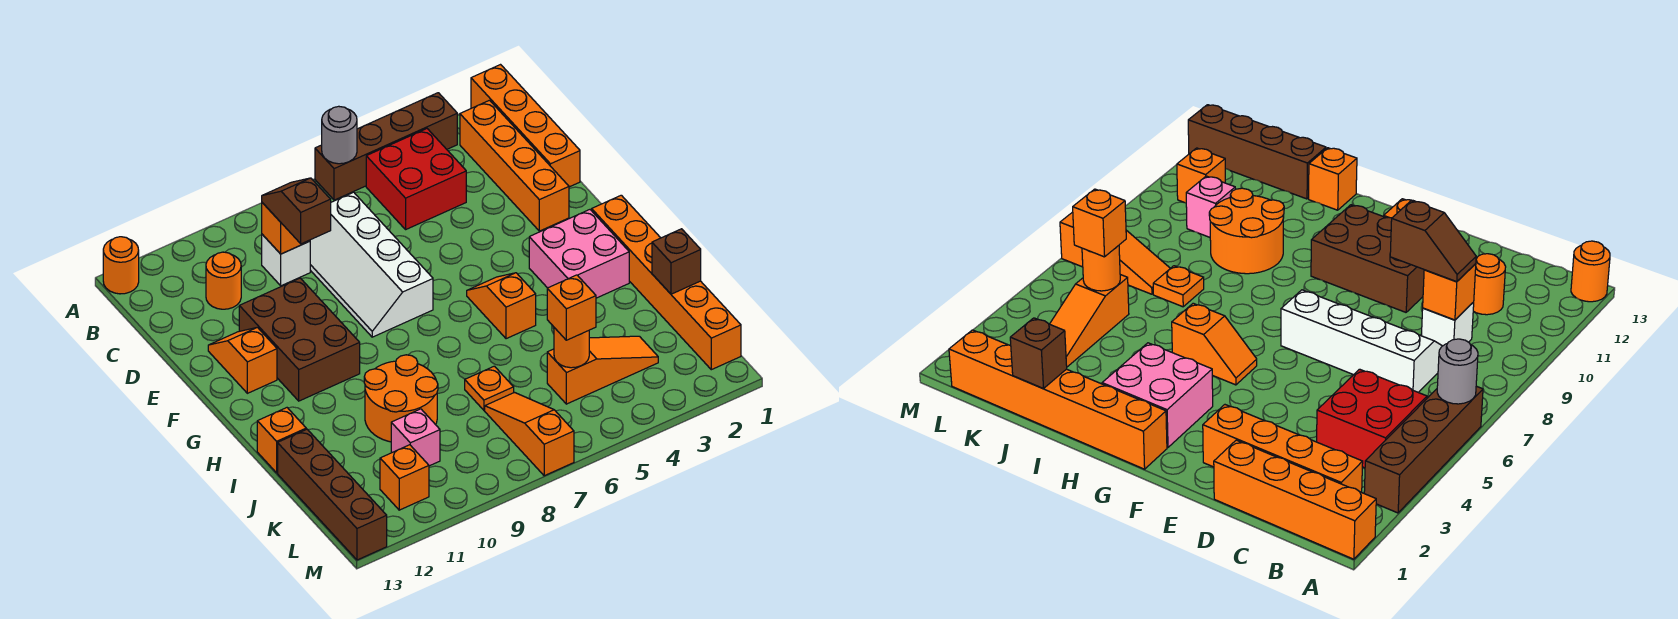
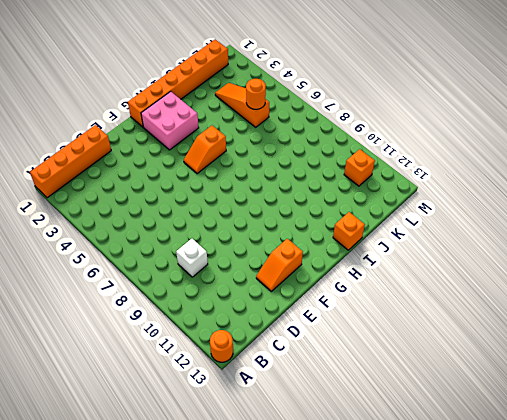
none -> brown 1x4 brick [315,93,457,200]
none -> orange 1x4 brick [460,100,569,231]
none -> red 2x2 brick [366,129,466,229]

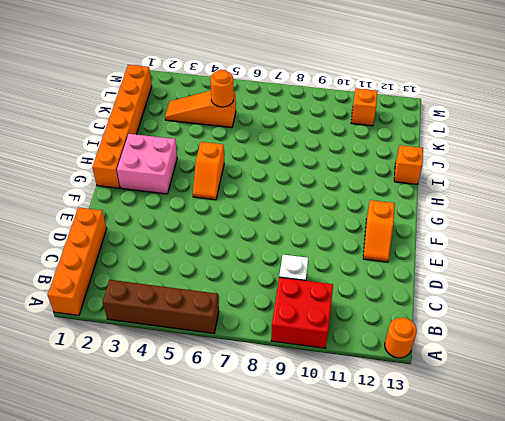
red 2x2 brick [271,277,333,348] -> red 2x2 brick moved to [366,129,466,229]
none -> orange 1x4 brick [460,100,569,231]
none -> white 2x4 slope [310,192,433,337]
none -> orange 1x1 round brick [206,252,241,309]

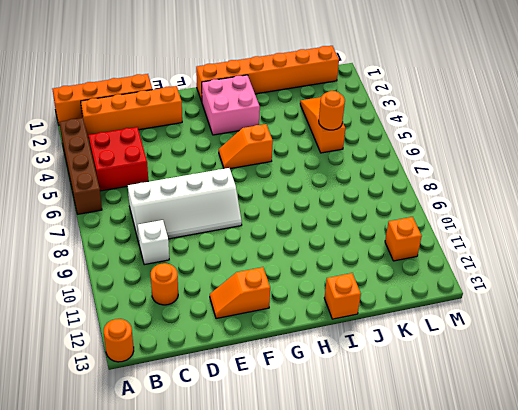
none -> brown 2x3 brick [239,278,360,401]
none -> orange 2x2 round brick [364,355,438,442]
none -> orange 1x1 plate [465,366,514,410]

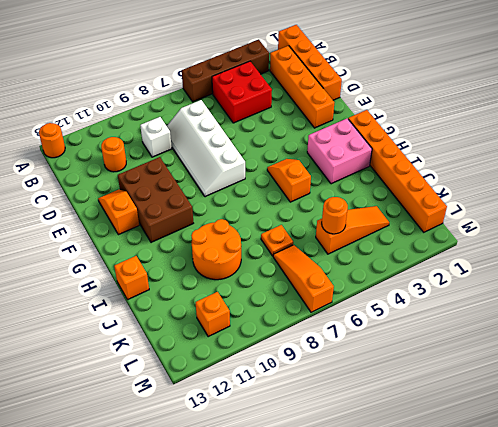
none -> brown 1x4 brick [278,429,387,560]
none -> pink 1x1 brick [391,409,440,466]
none -> grey 1x1 round brick [322,106,357,164]

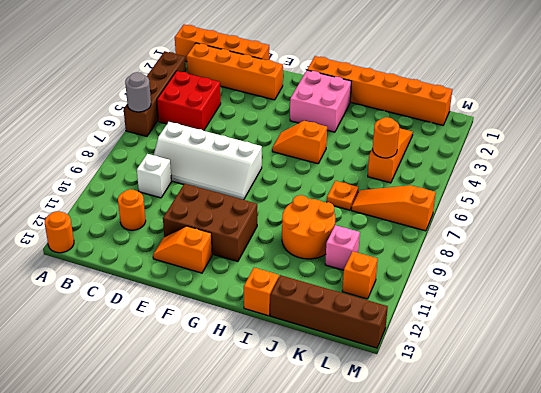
none -> orange 1x1 brick [262,203,310,254]
none -> brown 1x1 brick [652,229,701,294]
none -> brown 1x2 slope [262,178,331,244]

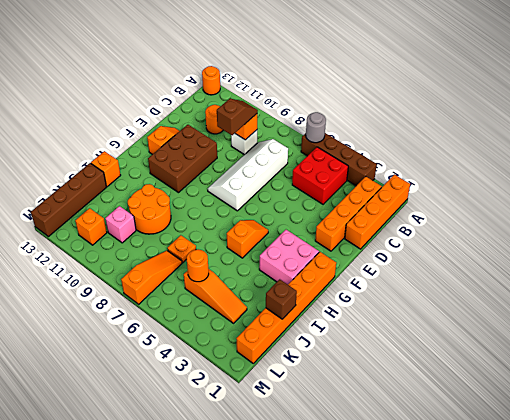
none -> orange 1x1 brick [547,275,596,340]

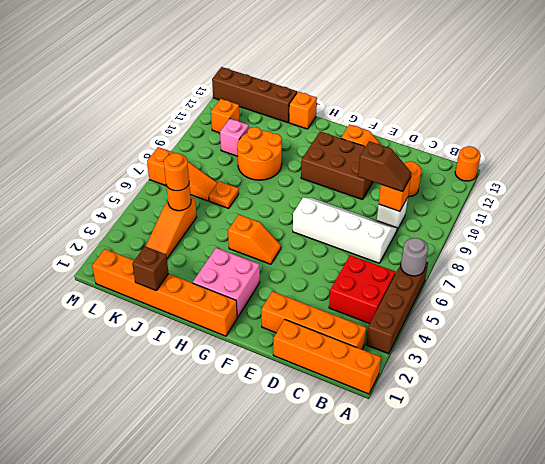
orange 1x1 round brick [164,153,189,191] -> orange 1x1 brick [547,275,596,340]

